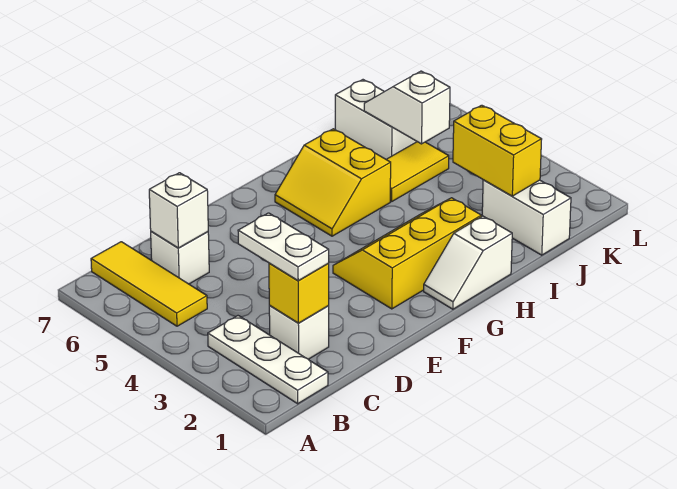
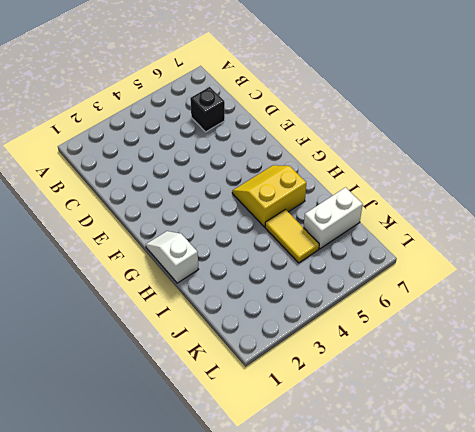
black 1x1 brick [190,87,225,132] -> white 1x1 brick [151,232,209,284]
none -> white 1x3 plate [208,316,328,404]
none -> yellow 1x3 tile [91,242,207,326]
none -> white 1x1 brick [269,306,329,359]

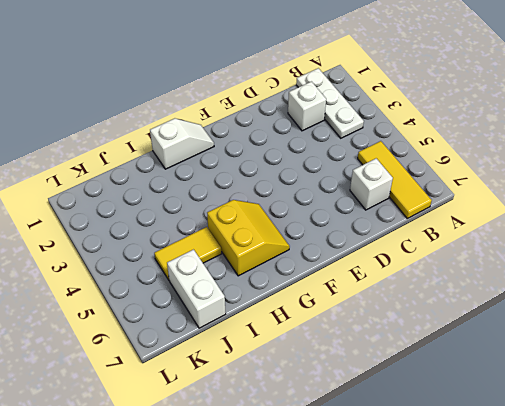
none -> yellow 2x3 slope [333,198,481,309]
none -> white 1x2 brick [482,180,571,255]
none -> yellow 1x1 brick [269,263,329,323]

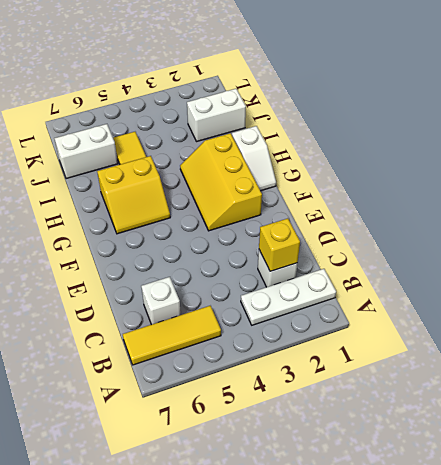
none -> white 1x1 brick [149,173,208,248]
none -> yellow 1x2 brick [453,105,542,196]
none -> white 1x2 slope [364,71,450,144]

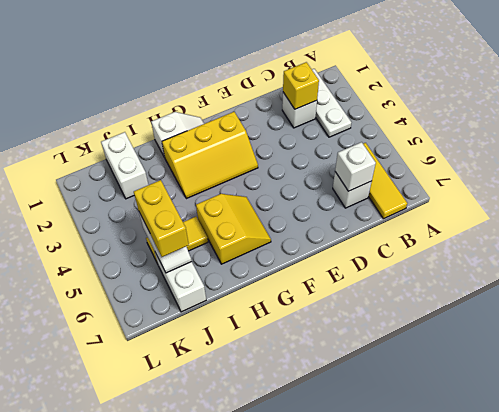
yellow 1x2 brick [134,180,189,257] -> yellow 1x2 brick moved to [453,105,542,196]
none -> white 1x2 plate [238,213,329,281]

